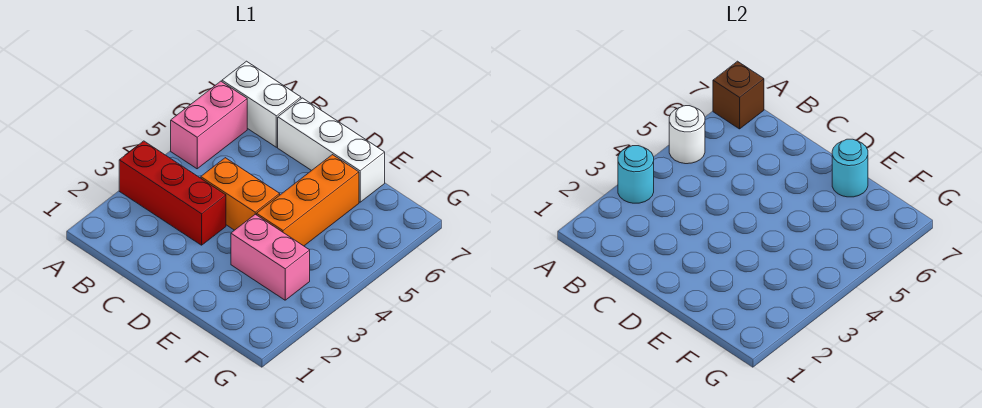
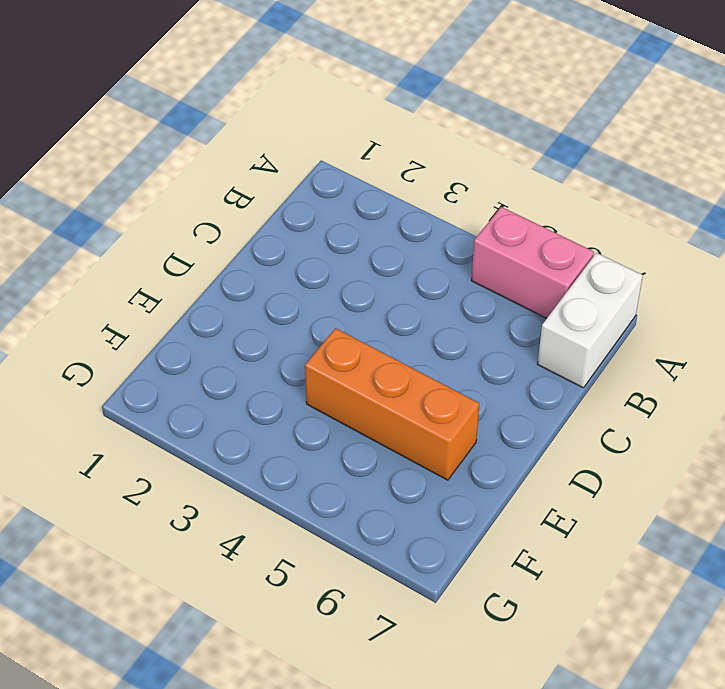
none -> red 1x3 brick [119,141,226,245]
none -> orange 1x2 brick [201,158,280,230]

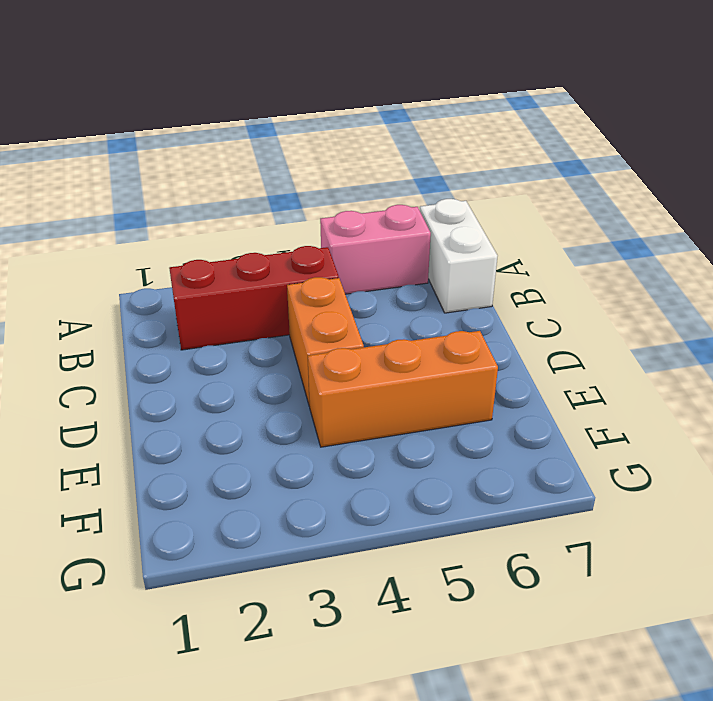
red 1x3 brick [169,246,339,350] -> red 1x3 brick turned to [119,141,226,245]
none -> white 1x3 brick [278,98,385,202]
none -> pink 1x2 brick [231,214,310,300]

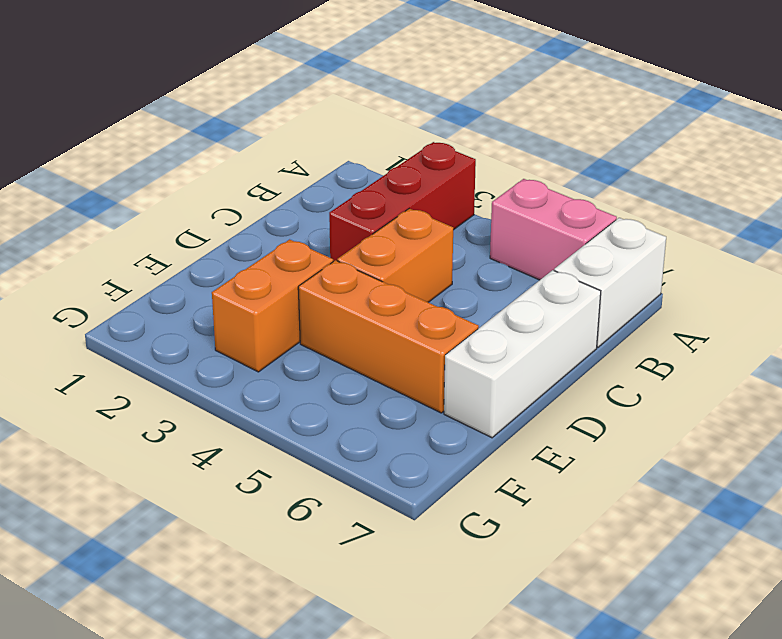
orange 1x2 brick [212,239,333,372] -> pink 1x2 brick [231,214,310,300]
none -> cyan 1x1 round brick [618,146,654,203]
none -> white 1x1 round brick [669,106,705,164]

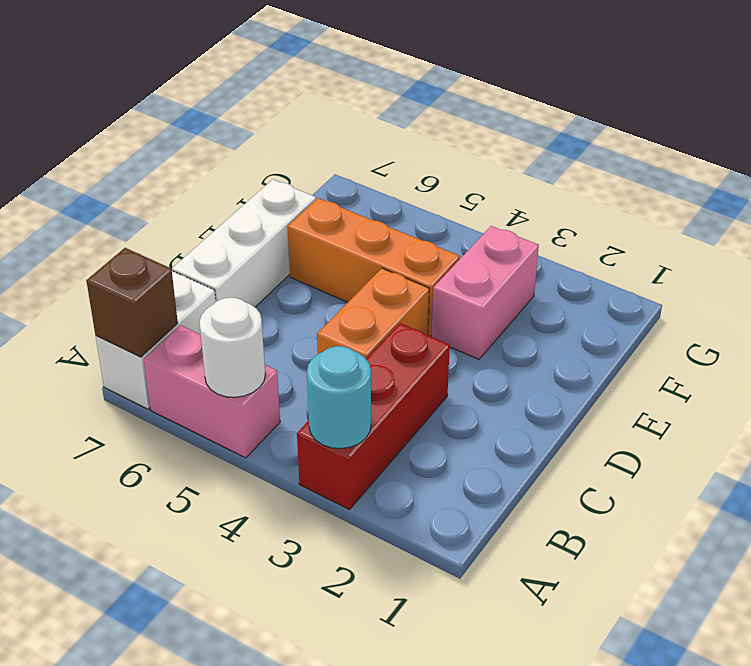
none -> cyan 1x1 round brick [832,139,868,197]

